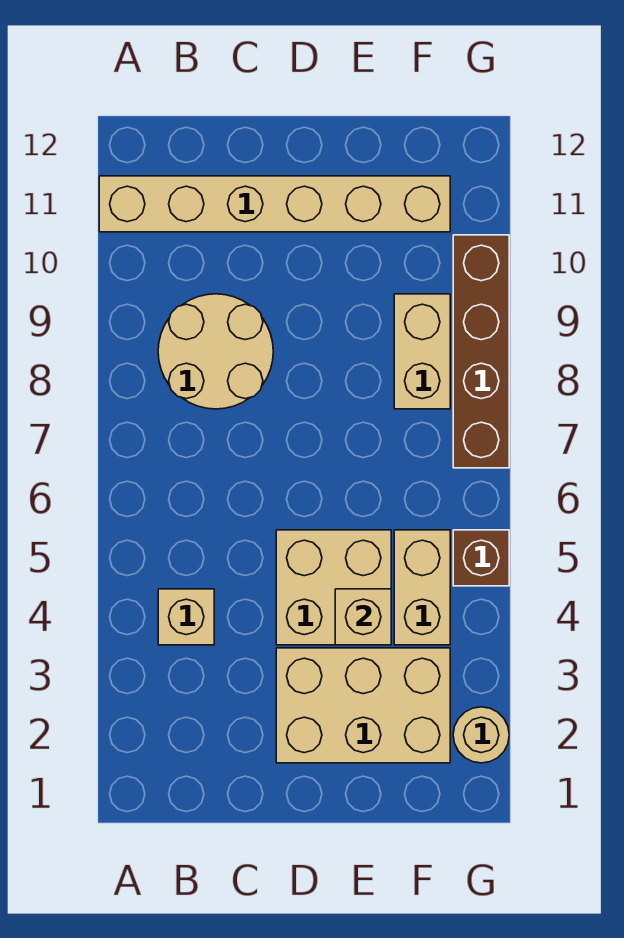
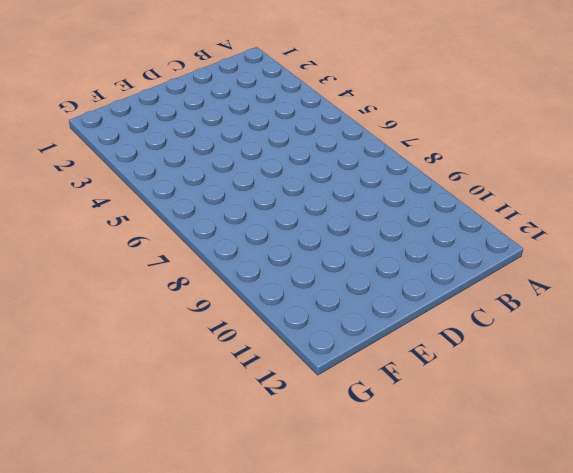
none -> tan 1x6 brick [99,176,450,232]
none -> tan 1x1 brick [158,589,214,645]

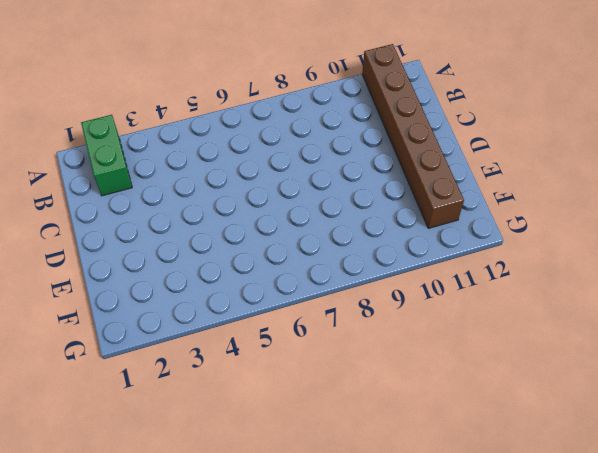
green 1x2 brick [81,115,132,196] -> none
brown 1x6 brick [362,44,464,228] -> tan 1x6 brick [99,176,450,232]
none -> tan 1x1 brick [158,589,214,645]
none -> tan 2x2 round brick [158,294,273,409]

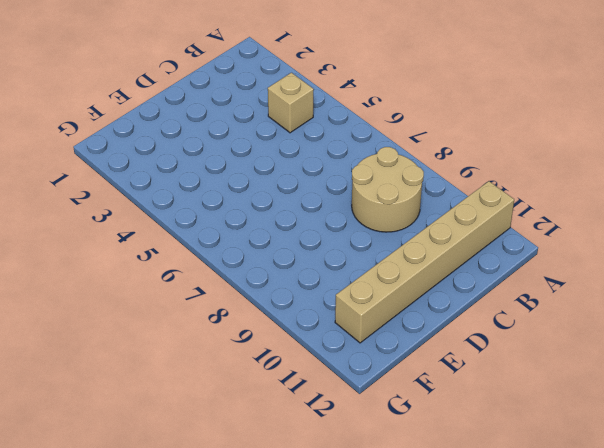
none -> tan 2x3 brick [276,648,450,763]
none -> tan 2x2 brick [276,530,391,645]

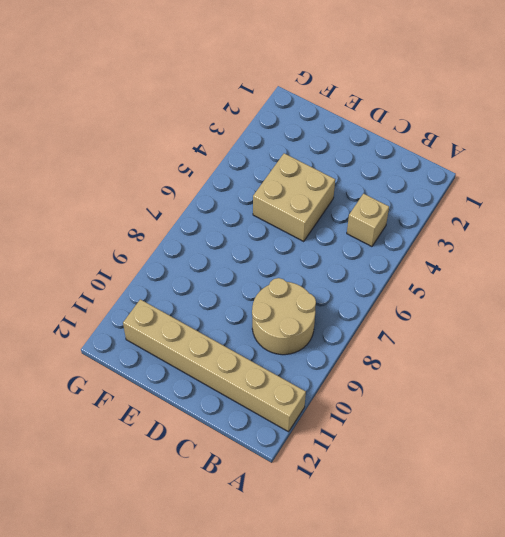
none -> tan 2x3 brick [276,648,450,763]
none -> tan 1x2 brick [394,530,450,645]

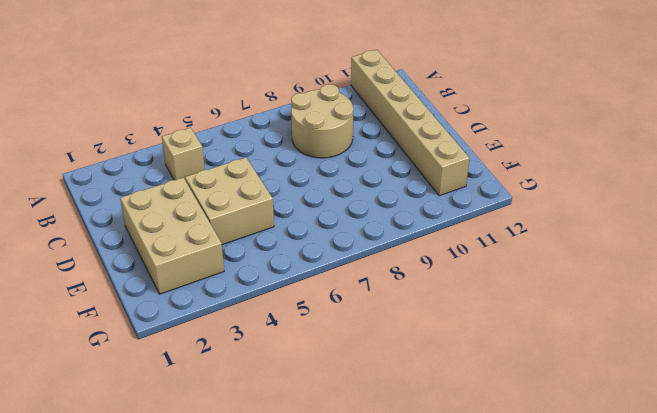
none -> tan 1x2 brick [394,530,450,645]
none -> tan 1x2 brick [394,294,450,409]

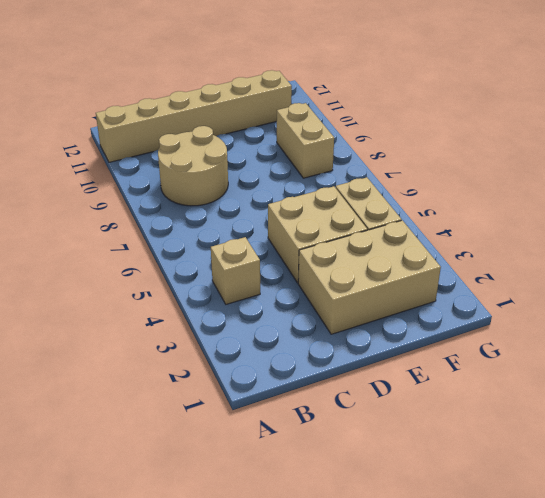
none -> tan 1x1 round brick [453,707,509,763]
none -> brown 1x1 brick [453,530,509,586]

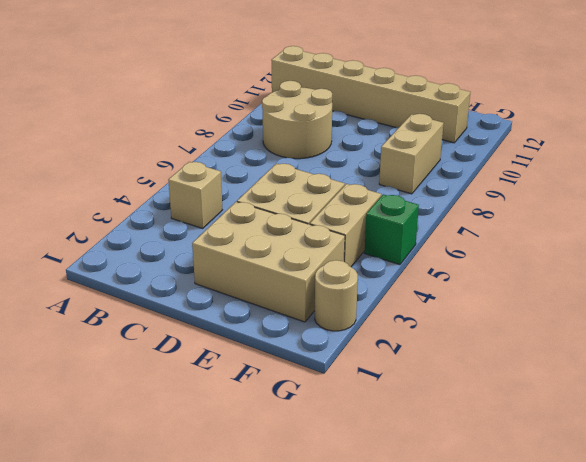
green 1x1 brick [365,194,419,265] -> brown 1x1 brick [453,530,509,586]
none -> brown 1x4 brick [453,235,509,468]
none -> tan 1x1 brick [335,589,391,645]

